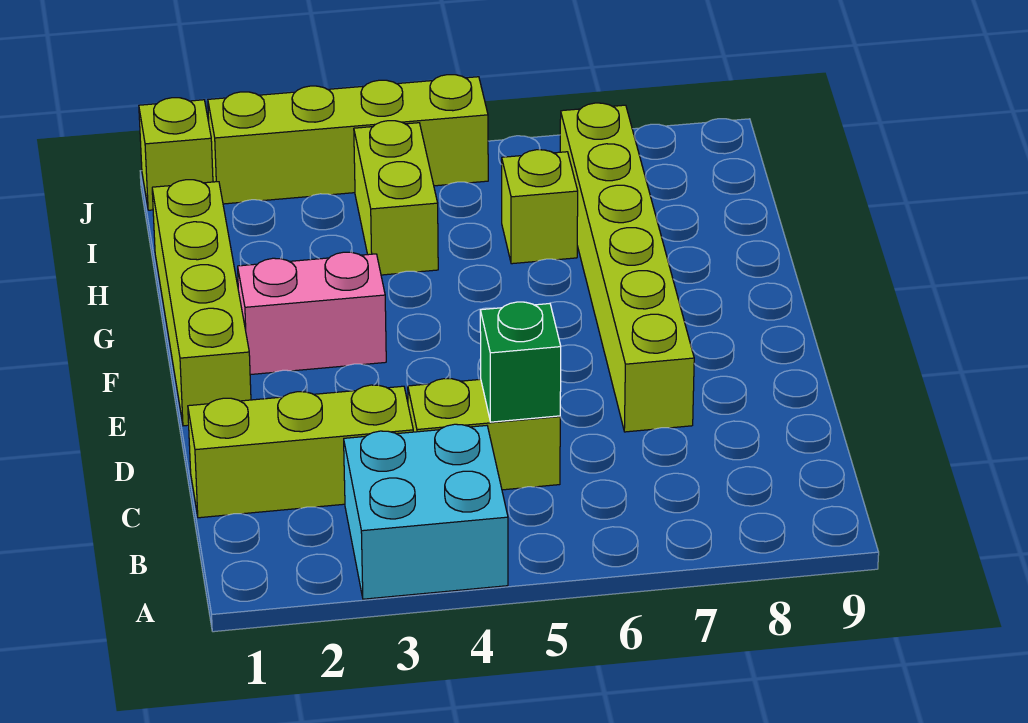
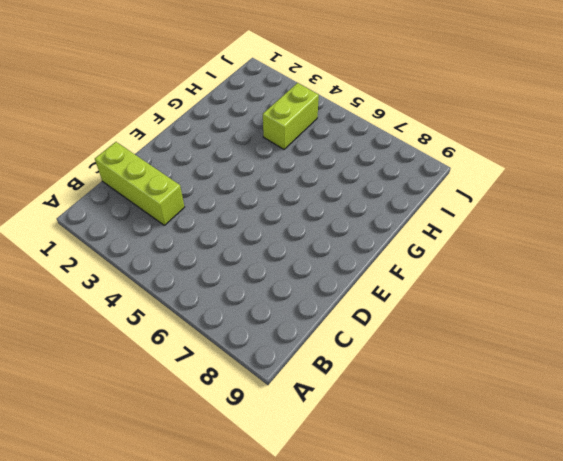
none -> cyan 2x2 brick [344,424,508,599]
none -> lime 1x2 brick [408,379,560,490]

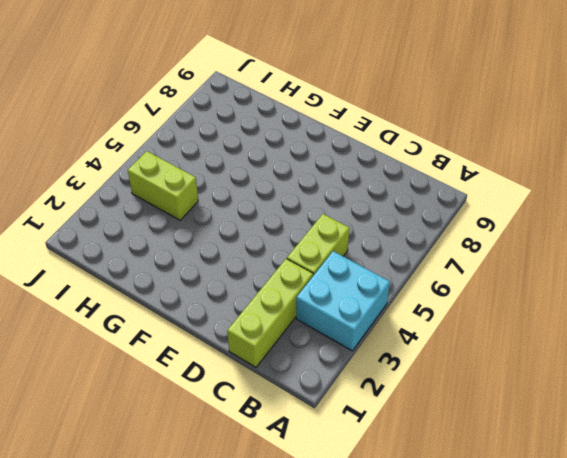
none -> lime 1x6 brick [560,103,694,432]
none -> lime 1x4 brick [152,180,251,426]

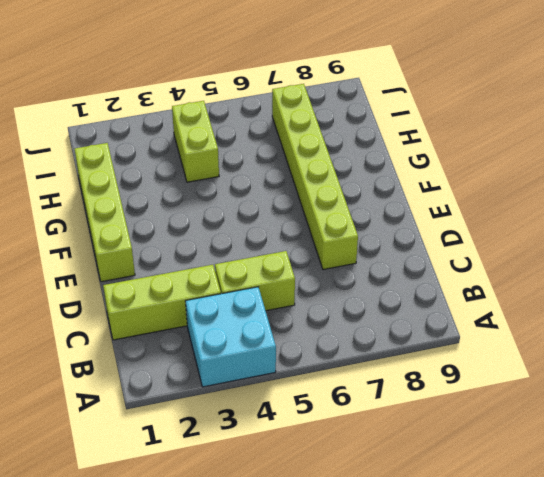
none -> pink 1x2 brick [238,252,386,375]
none -> lime 1x1 brick [502,150,578,264]

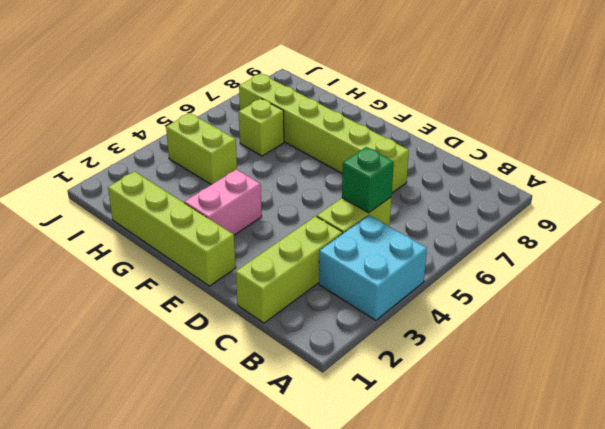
none -> lime 1x1 brick [139,98,213,210]
none -> lime 1x4 brick [208,75,488,204]

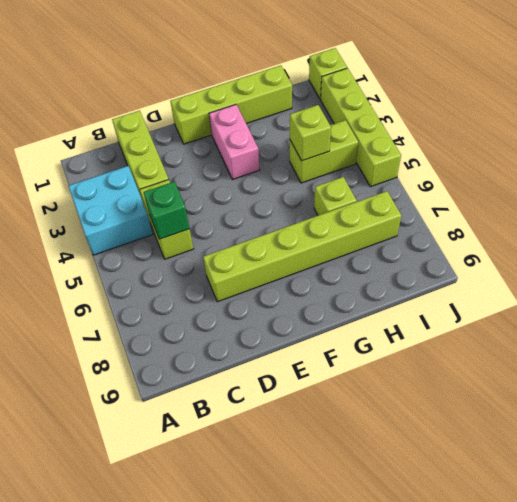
lime 1x1 brick [290,105,331,161] -> none

